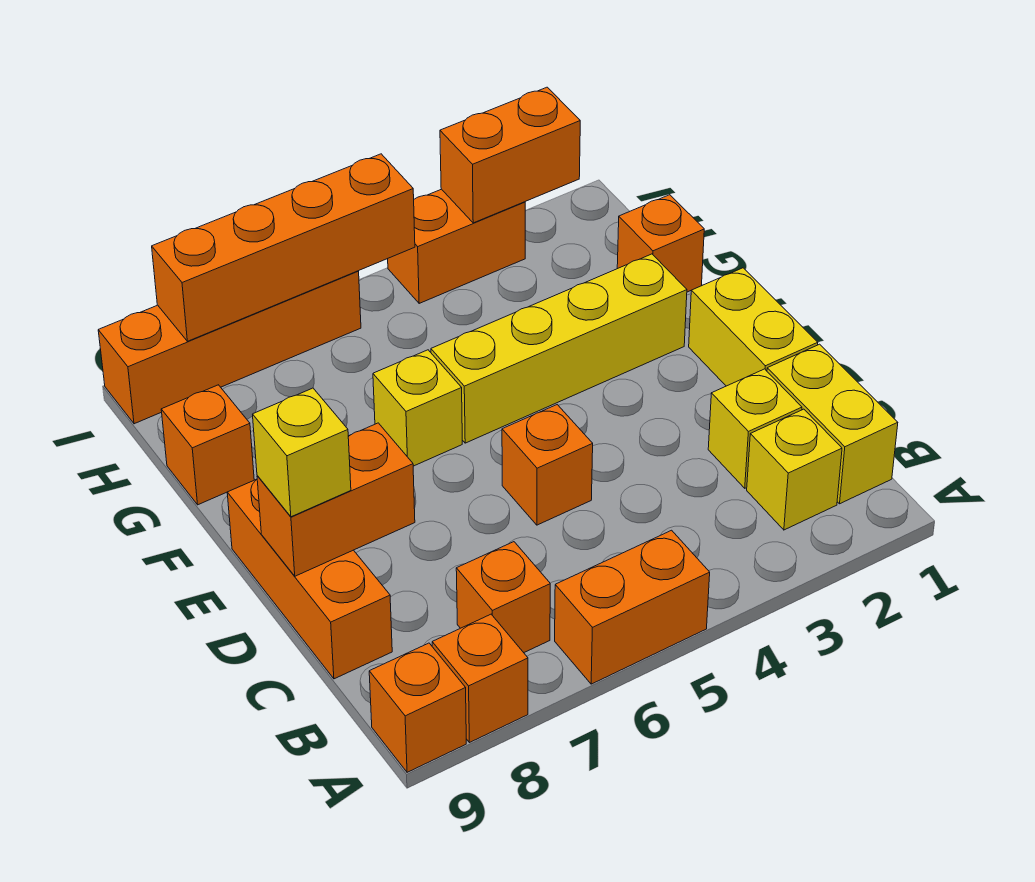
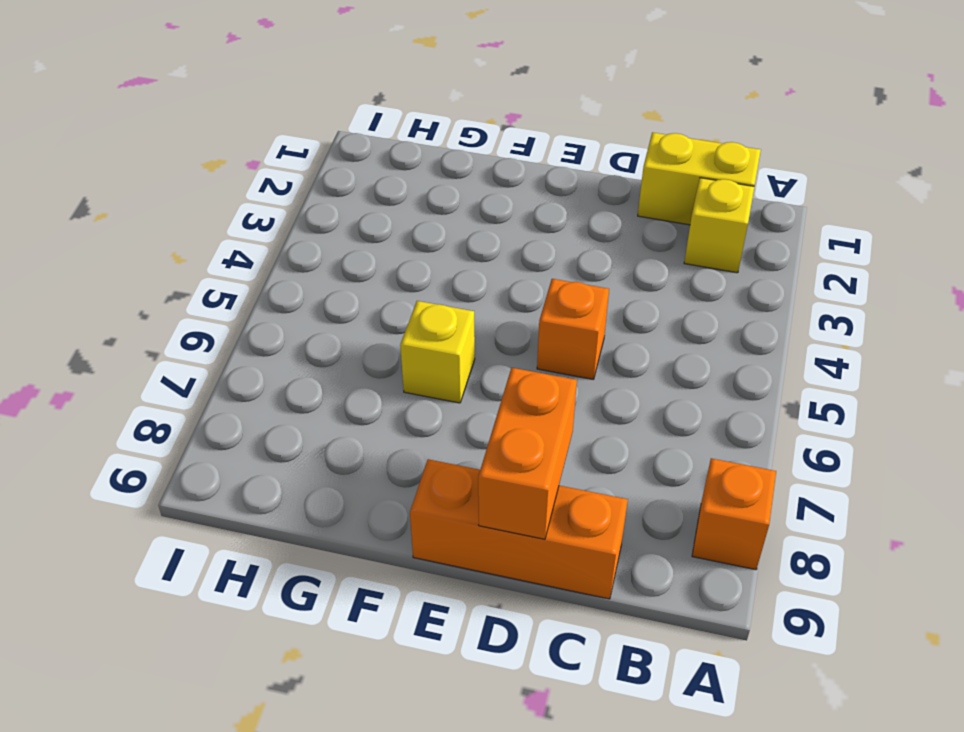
none -> orange 1x2 brick [555,530,710,684]
none -> orange 1x1 brick [369,643,466,772]
none -> orange 1x1 brick [456,542,550,653]

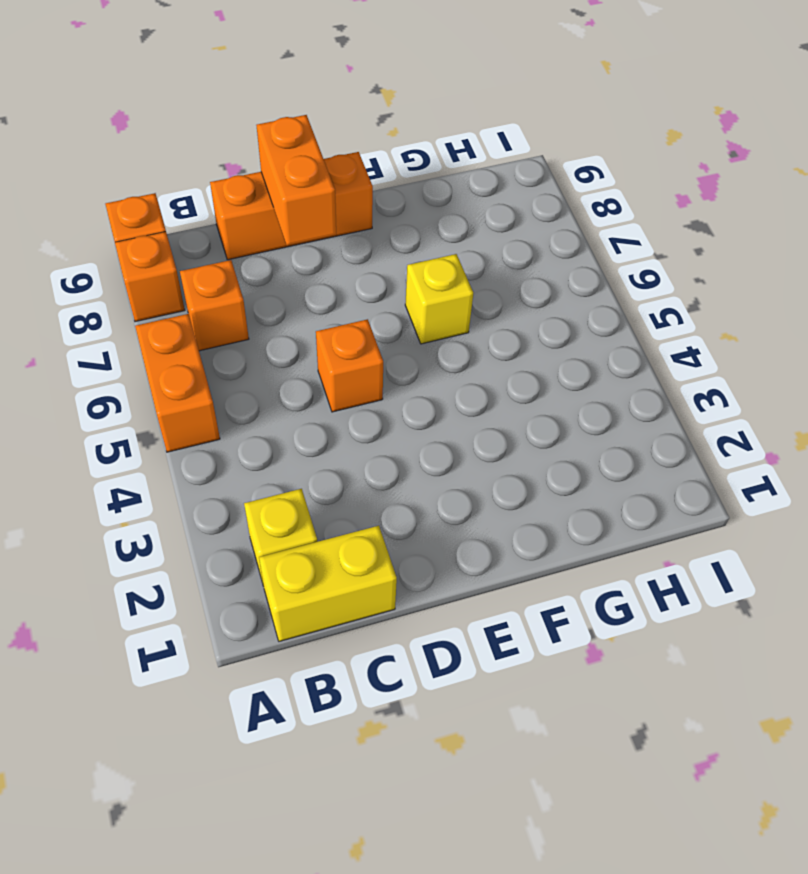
none -> yellow 1x1 brick [708,369,802,488]
none -> yellow 1x2 brick [689,268,818,386]
none -> yellow 1x4 brick [431,254,687,443]

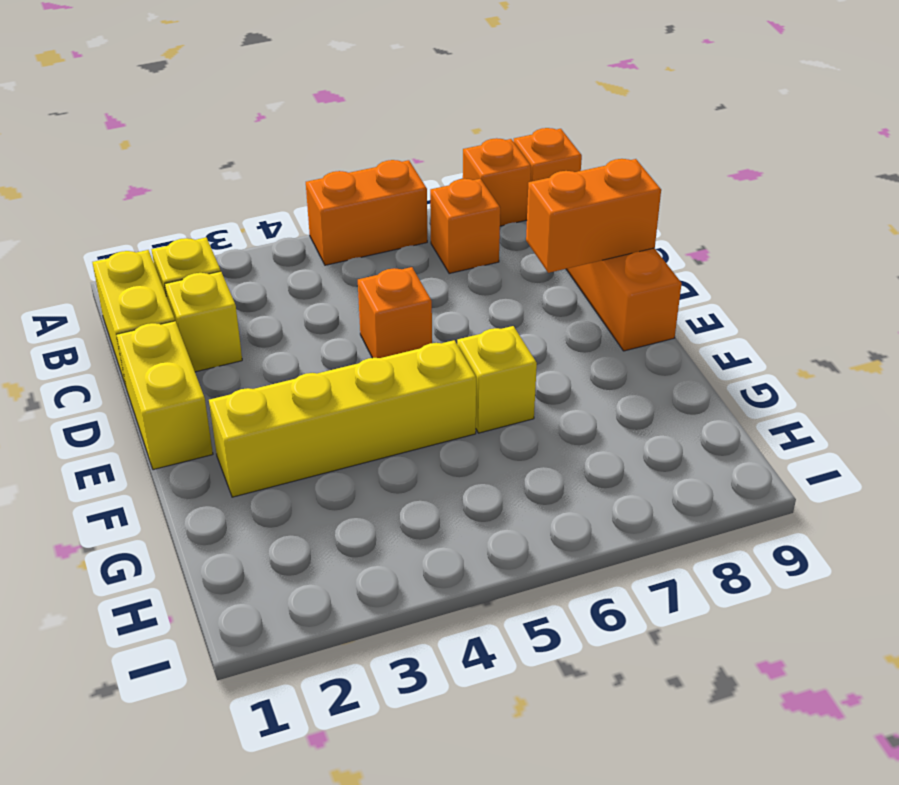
none -> orange 1x1 brick [617,195,704,292]
none -> orange 1x1 brick [161,385,254,505]
none -> orange 1x2 brick [388,189,525,303]

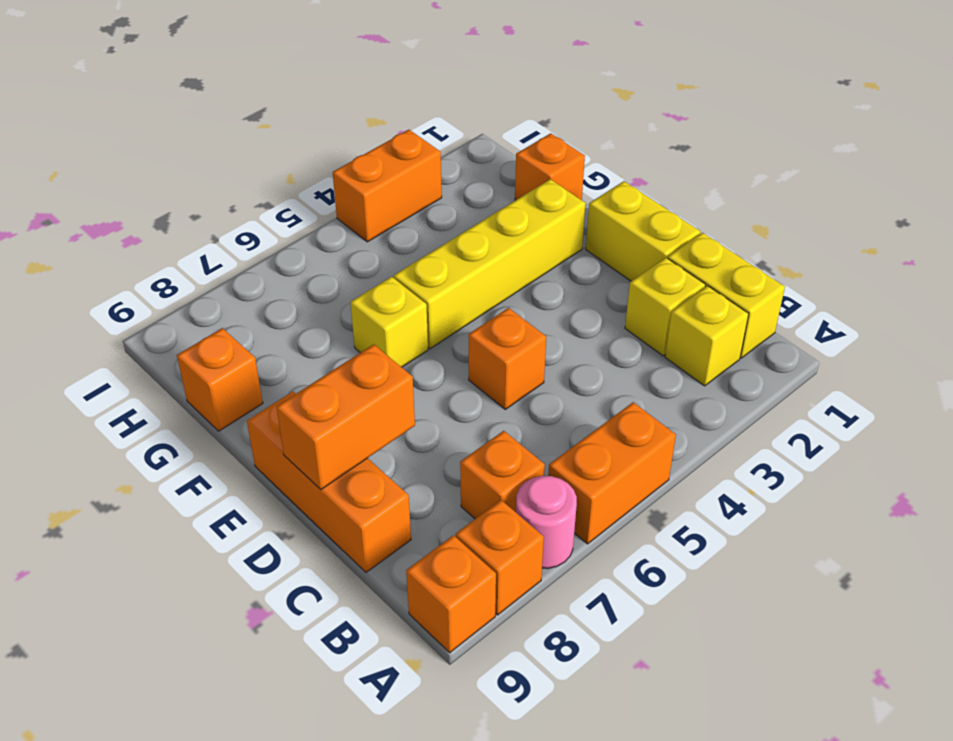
pink 1x1 round brick [516,476,577,569] -> none
none -> orange 1x4 brick [98,271,361,424]
none -> orange 1x2 brick [440,87,580,223]
none -> orange 1x4 brick [152,154,415,341]

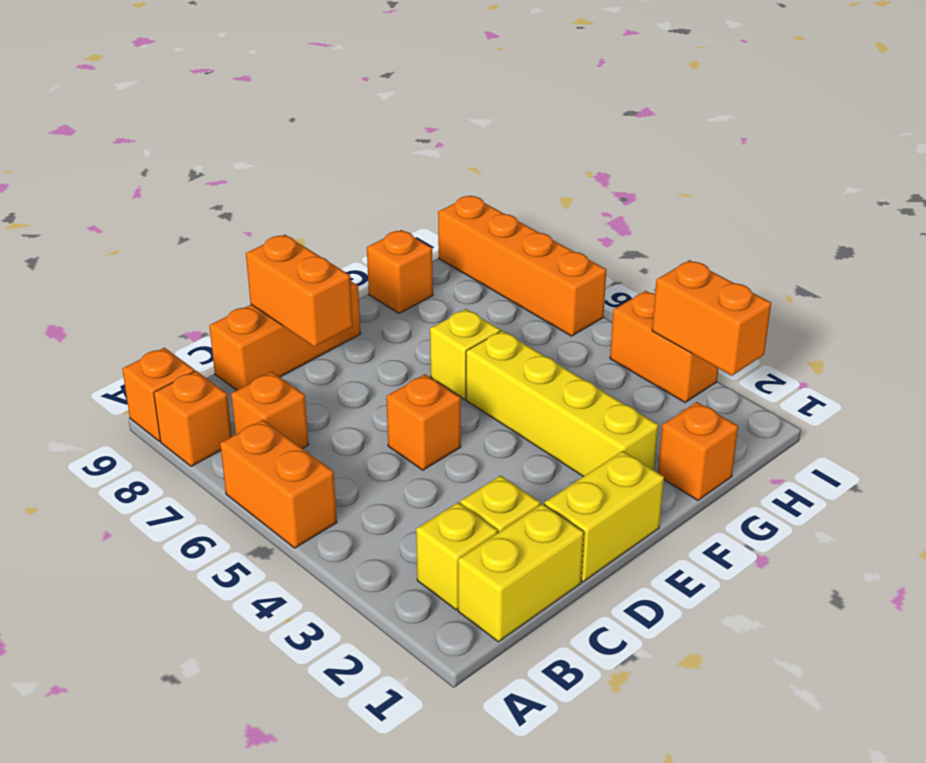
none -> orange 1x4 brick [152,154,415,341]
none -> yellow 1x1 brick [253,388,351,517]

